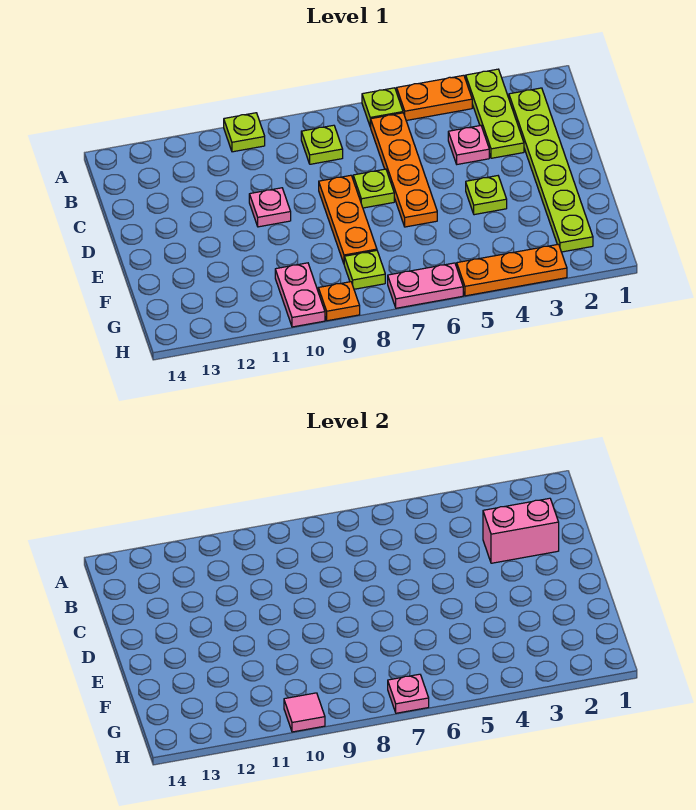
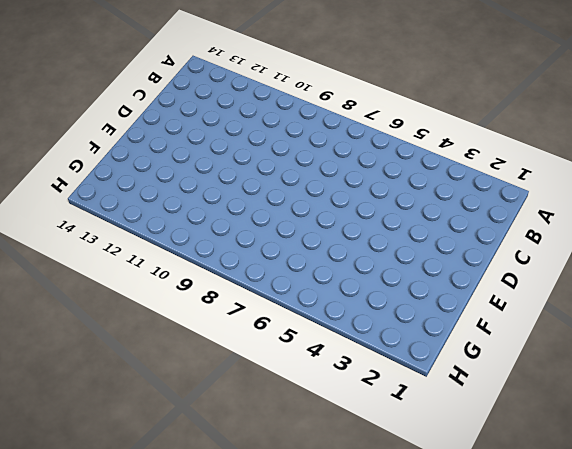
none -> lime 1x3 plate [466,69,524,158]
none -> orange 1x2 plate [397,75,472,121]
none -> lime 1x1 plate [362,88,403,127]

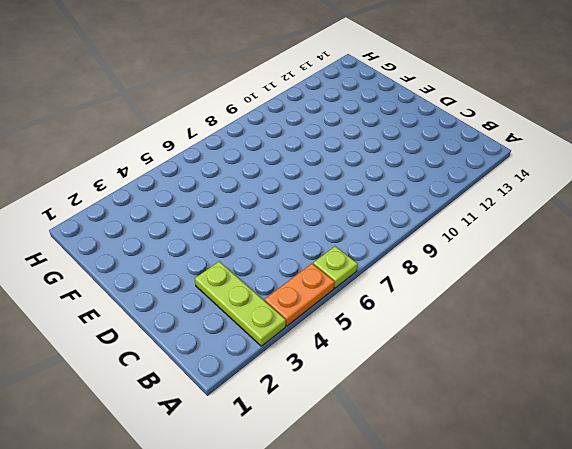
none -> lime 1x1 plate [224,113,265,152]
none -> lime 1x6 plate [509,88,593,252]
none -> orange 1x4 plate [371,113,437,227]

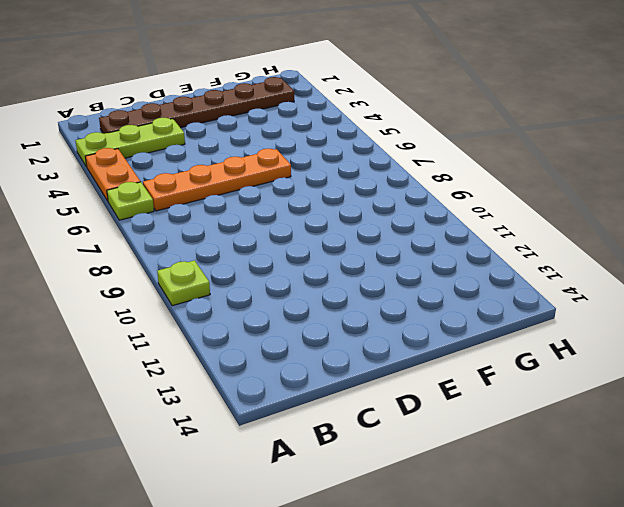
brown 1x6 plate [99,77,294,134] -> lime 1x6 plate [509,88,593,252]
none -> lime 1x1 plate [301,125,343,164]
none -> pink 1x1 plate [448,126,489,164]
none -> lime 1x1 plate [353,169,394,208]

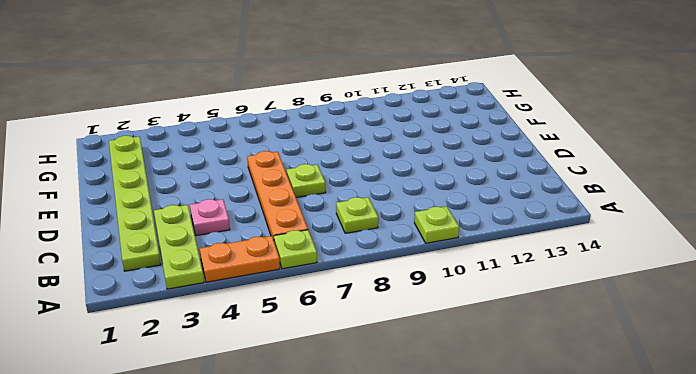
none -> orange 1x3 plate [319,175,377,263]
none -> pink 1x1 plate [249,188,291,227]
none -> lime 1x1 plate [466,176,507,215]

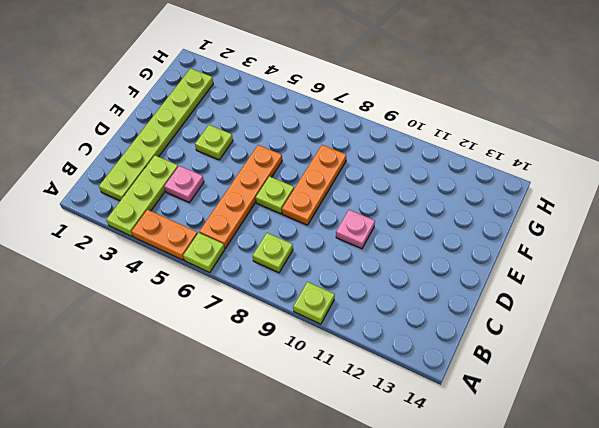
none -> lime 1x1 plate [344,250,385,289]
none -> pink 1x2 plate [275,263,325,327]
none -> orange 1x3 plate [457,244,567,296]

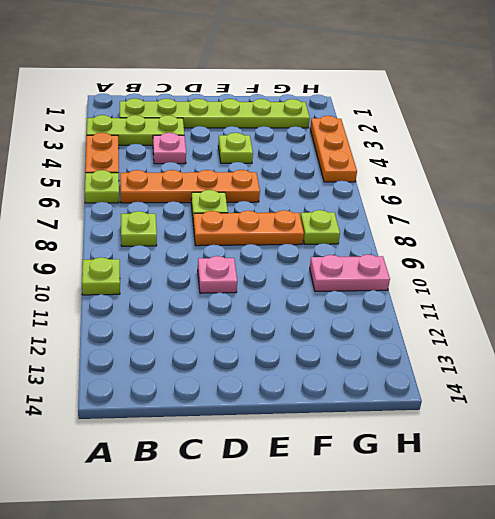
none -> pink 1x2 plate [388,263,463,308]
none -> orange 1x1 plate [318,282,360,321]
none -> pink 1x2 brick [483,498,559,563]

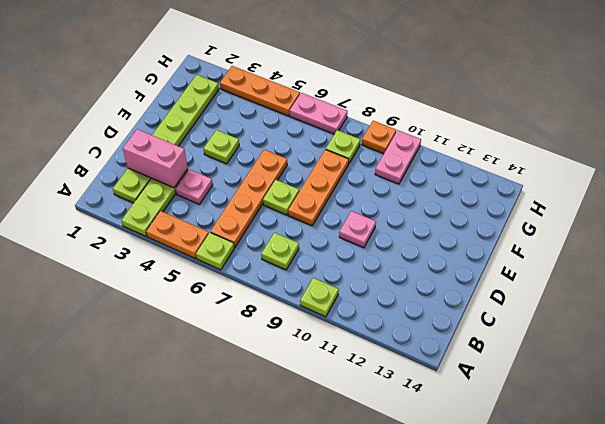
none -> pink 1x1 plate [388,674,429,713]
none -> pink 1x1 tile [284,693,325,732]

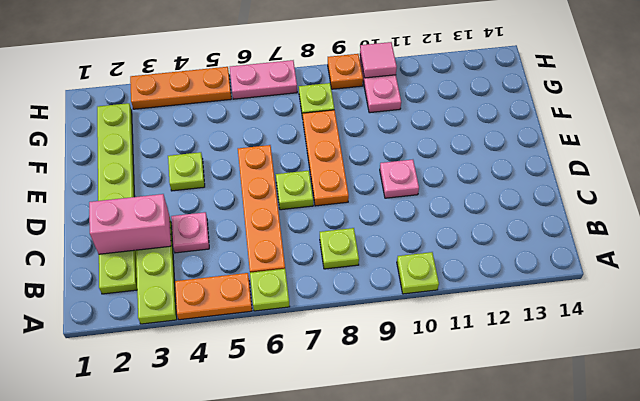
none -> pink 1x1 plate [388,674,429,713]

